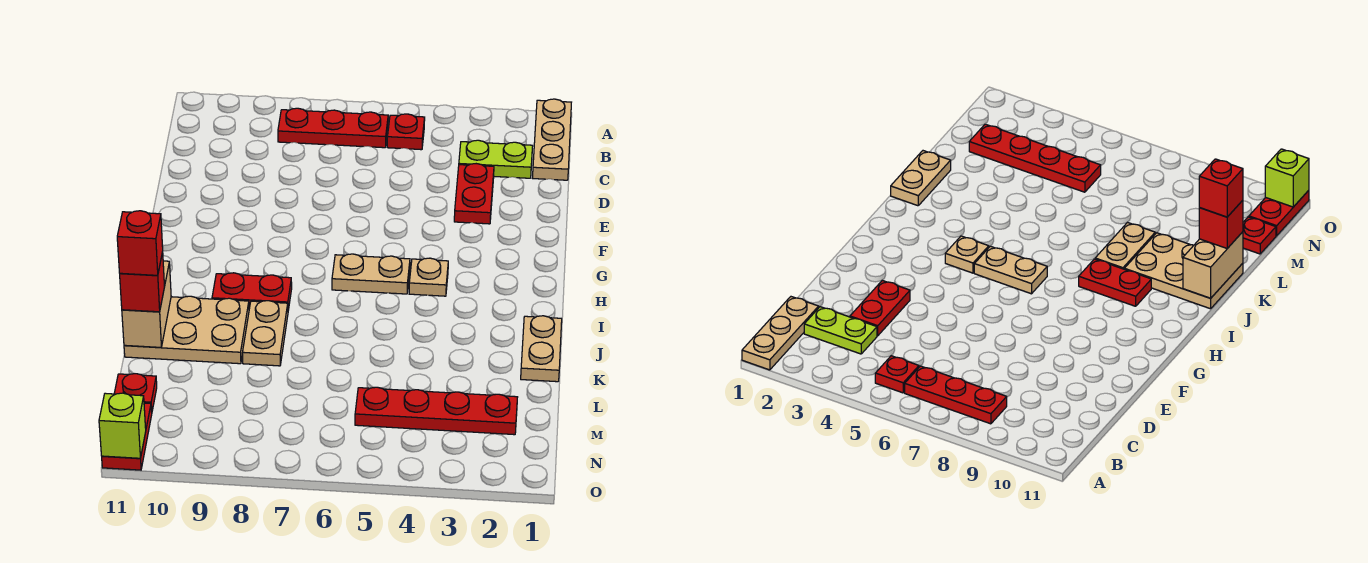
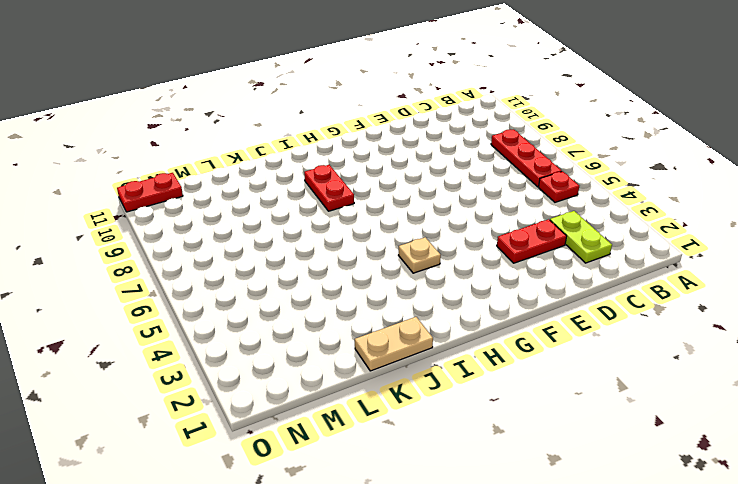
none -> tan 1x3 plate [533,99,571,180]
none -> tan 1x2 plate [332,254,410,294]
none -> tan 1x2 plate [242,301,288,366]

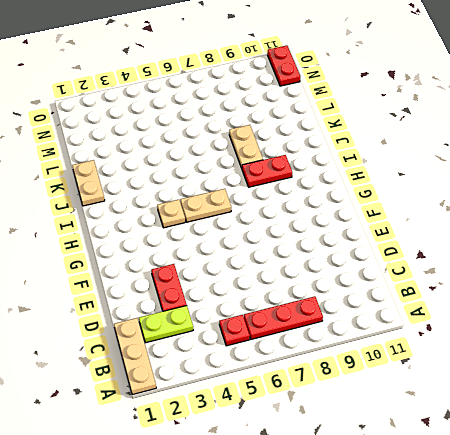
none -> tan 2x3 plate [124,296,249,364]
none -> red 1x4 plate [355,387,518,435]
none -> red 1x1 plate [114,374,157,412]

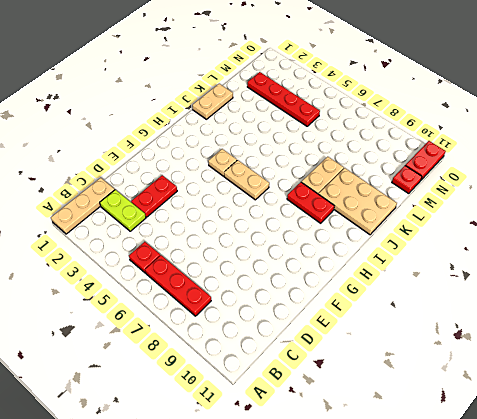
none -> tan 1x2 brick [122,261,171,347]
none -> lime 1x1 brick [99,393,146,458]
none -> red 1x1 brick [120,252,164,312]

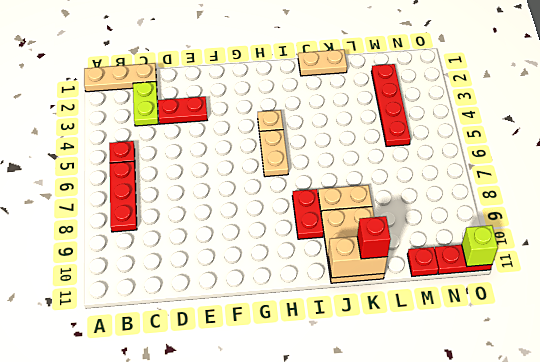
none -> red 1x1 brick [117,211,163,275]

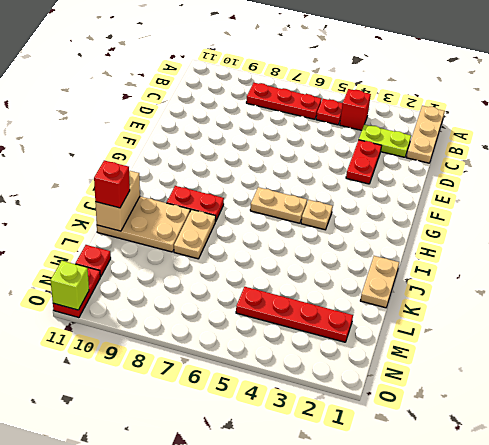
red 1x1 brick [340,89,371,130] -> red 1x1 brick moved to [117,211,163,275]

